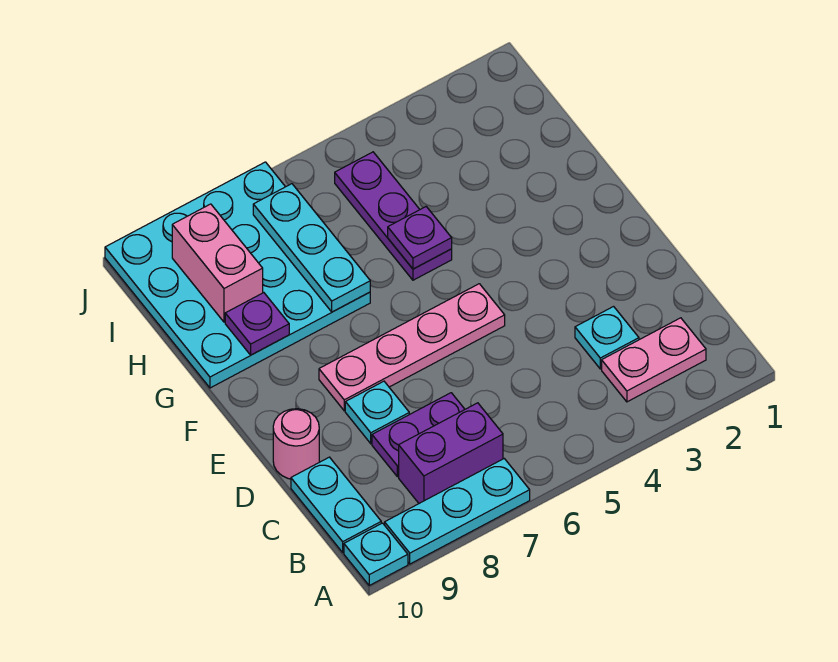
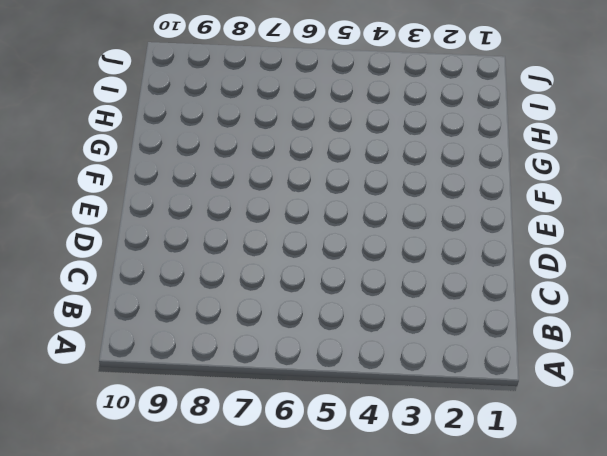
none -> cyan 1x3 plate [385,459,530,564]
none -> cyan 1x1 plate [344,523,408,585]
none -> pink 1x2 plate [602,318,706,402]

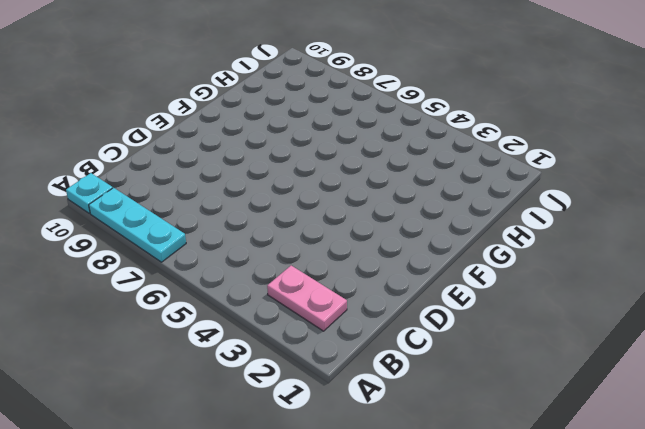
none -> purple 1x2 brick [399,403,503,503]
none -> cyan 1x2 plate [291,457,381,552]
none -> cyan 1x1 plate [575,307,639,369]

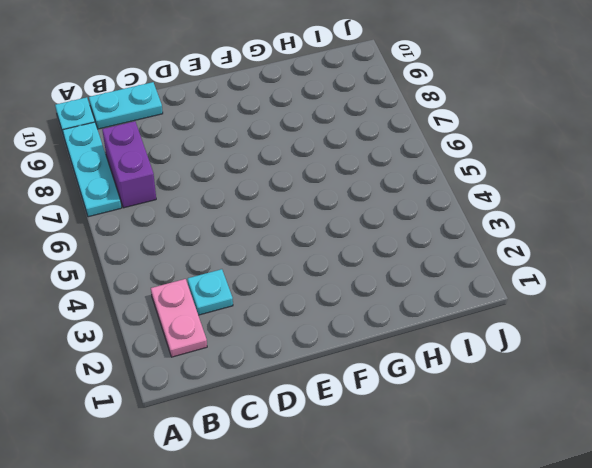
none -> purple 1x2 plate [372,393,465,477]
none -> cyan 1x1 plate [345,381,409,444]
none -> pink 1x1 round brick [273,409,319,479]

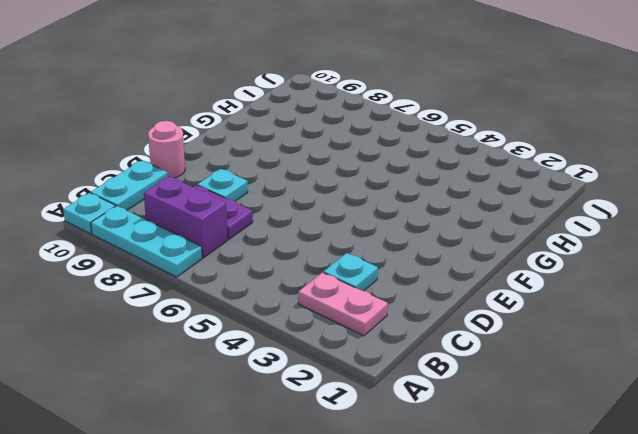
none -> pink 1x4 plate [319,284,505,411]
none -> purple 1x3 plate [335,152,452,280]
none -> cyan 4x4 plate [105,162,370,388]

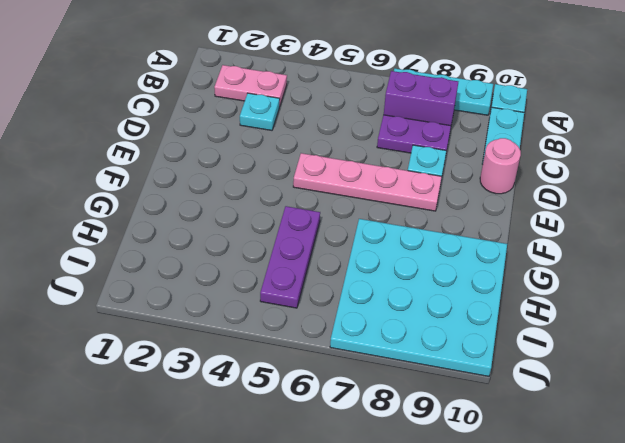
none -> purple 1x1 plate [388,207,452,269]
none -> cyan 1x3 plate [253,184,370,312]
none -> purple 1x1 plate [225,293,289,355]

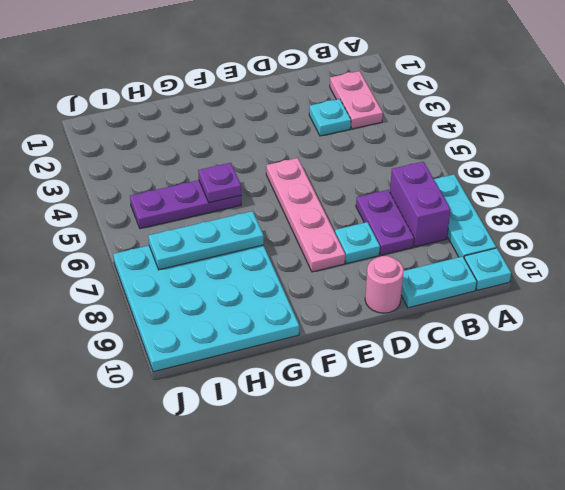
none -> purple 1x1 plate [225,293,289,355]
none -> pink 1x2 brick [172,204,263,322]

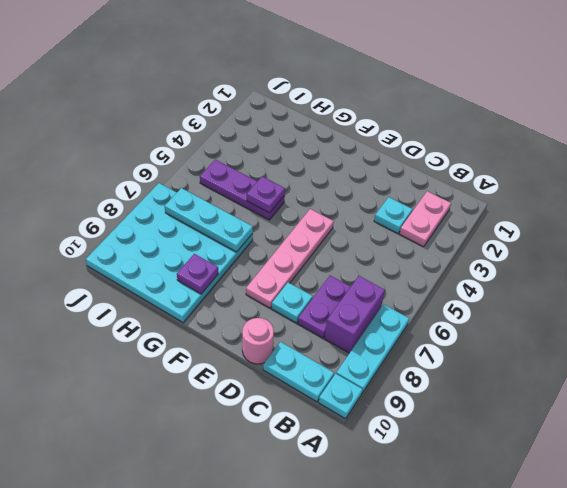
none -> pink 1x2 brick [172,204,263,322]

